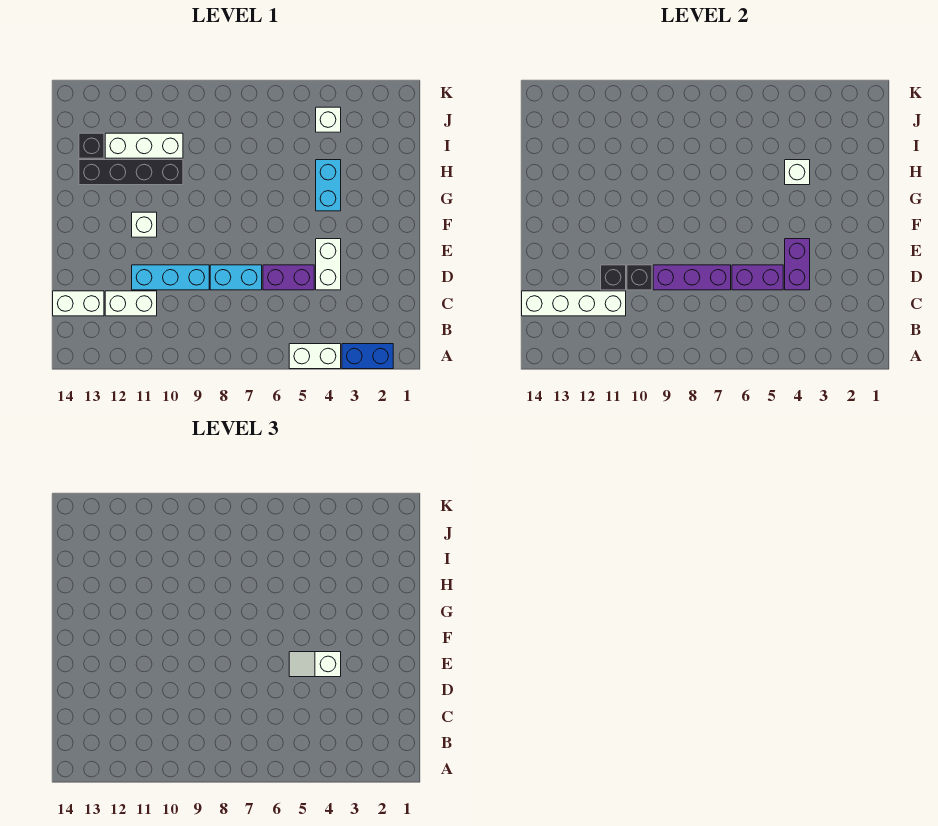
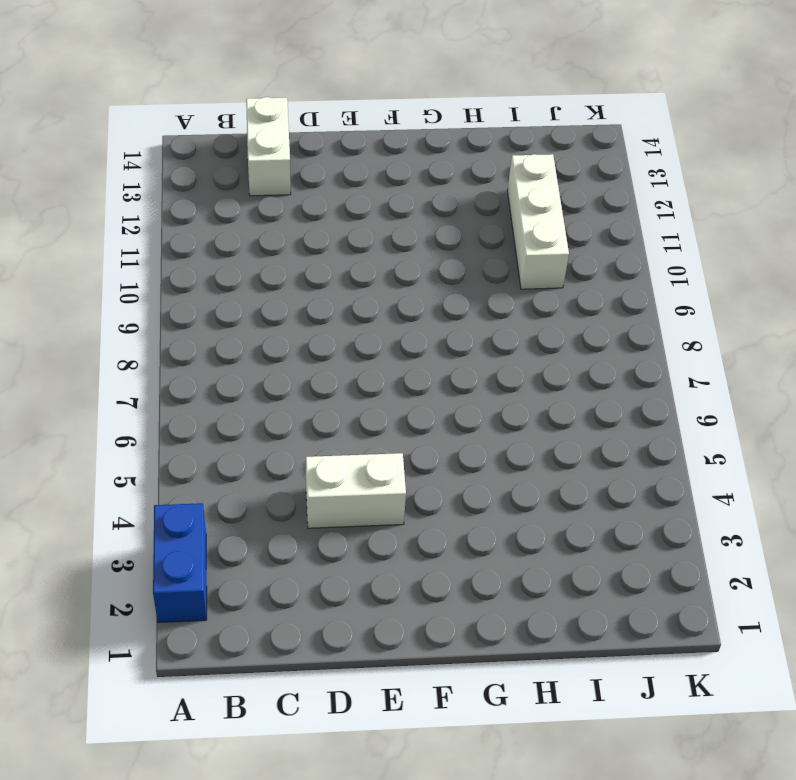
none -> white 1x2 brick [289,344,341,369]
none -> white 1x2 brick [105,291,157,316]
none -> purple 1x2 brick [263,265,314,290]

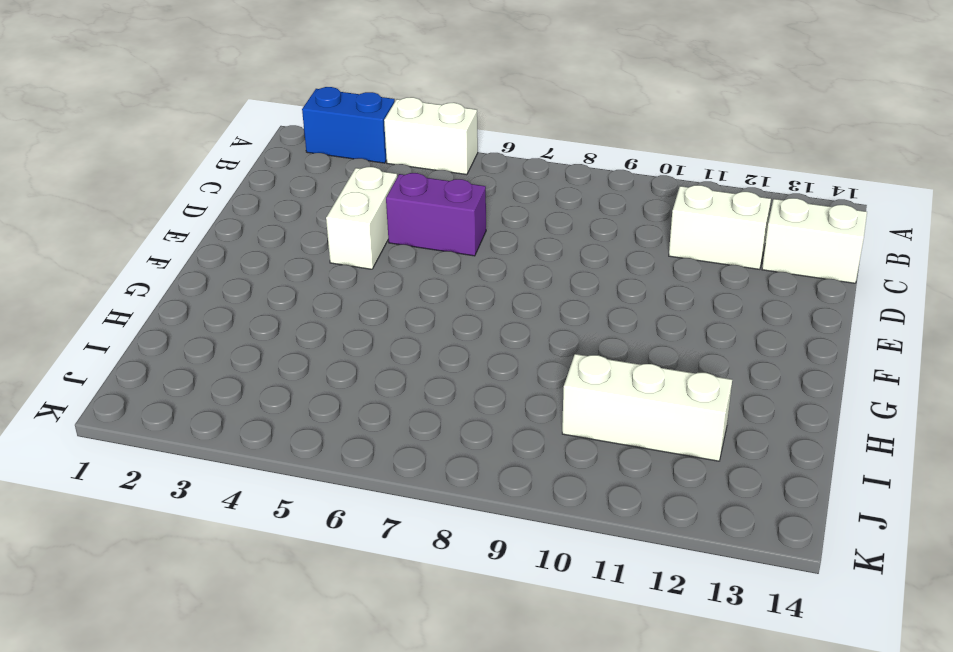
none -> cyan 1x2 brick [210,265,262,290]
none -> cyan 1x3 brick [132,265,209,290]
none -> white 1x1 brick [132,212,157,237]

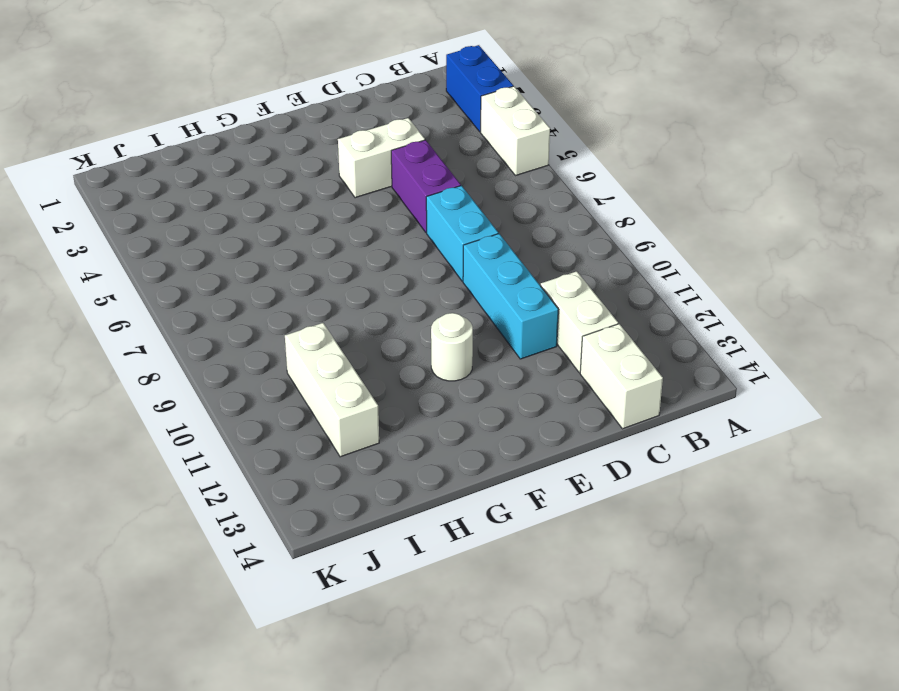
white 1x1 round brick [431,313,473,381] -> white 1x1 brick [132,212,157,237]
none -> cyan 1x2 brick [316,160,341,211]
none -> black 1x4 brick [79,160,183,185]
none -> black 1x1 brick [79,133,104,158]

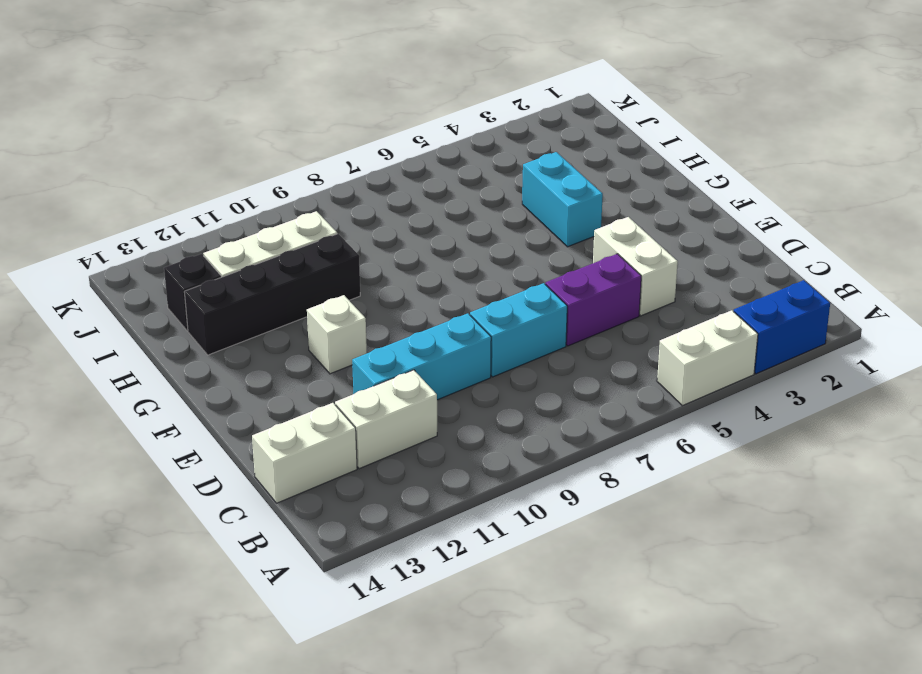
none -> white 1x1 brick [316,107,341,132]
none -> white 1x4 brick [522,291,626,316]
none -> purple 1x2 brick [785,239,810,290]

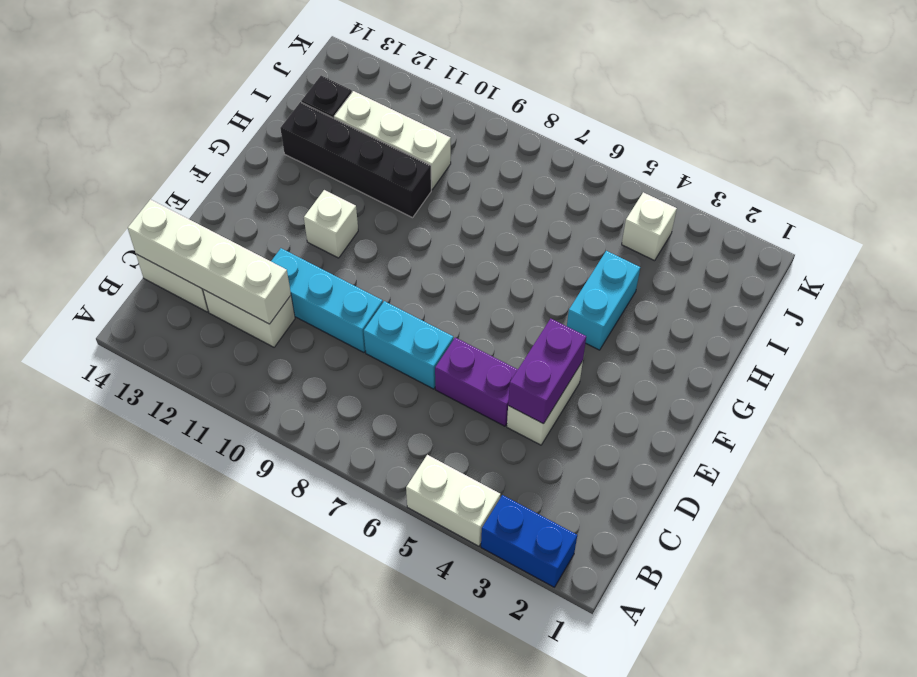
none -> purple 1x2 brick [732,265,783,290]
none -> purple 1x3 brick [653,265,731,290]
none -> black 1x1 brick [627,265,652,290]

